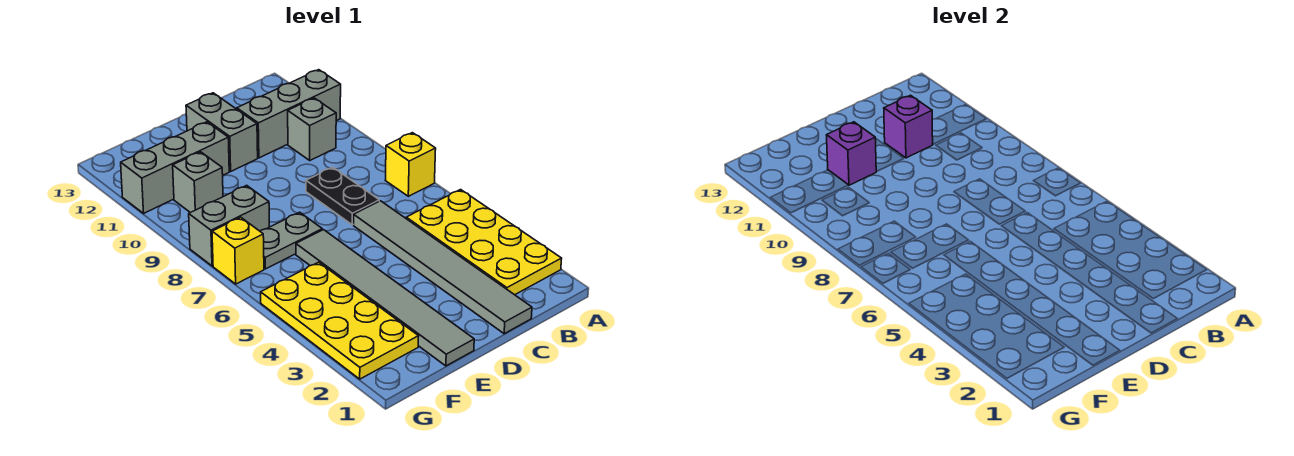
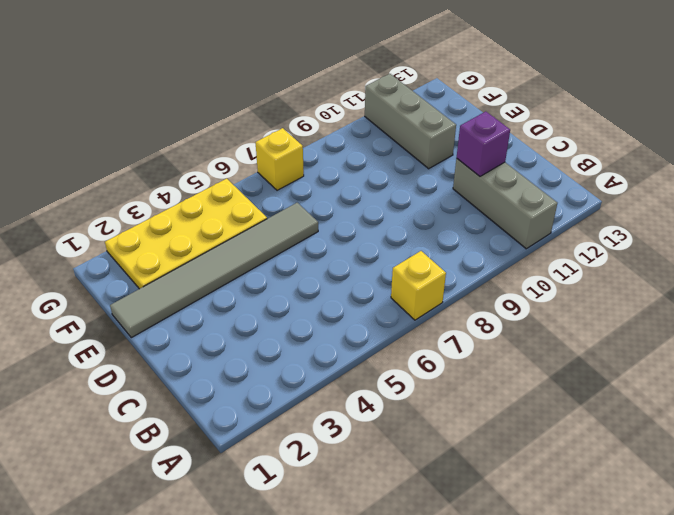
none -> yellow 2x4 plate [406,190,562,295]
none -> grey 1x1 brick [288,98,336,160]
none -> grey 1x6 tile [354,201,532,334]

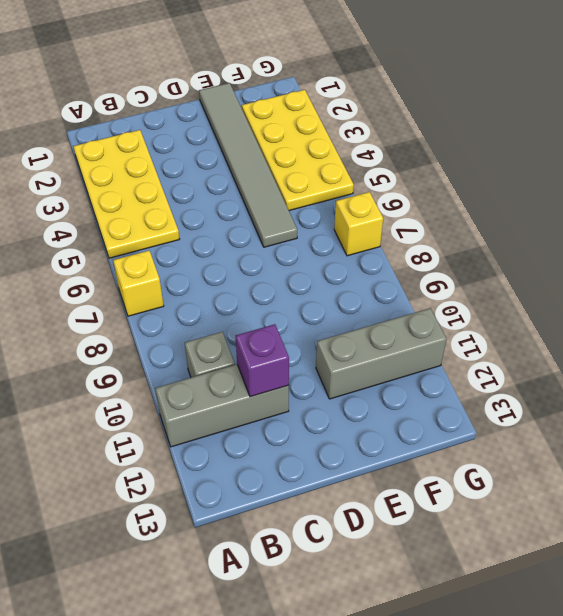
none -> grey 1x6 tile [354,201,532,334]
none -> black 1x2 plate [306,167,379,225]
none -> grey 1x2 brick [186,93,258,171]

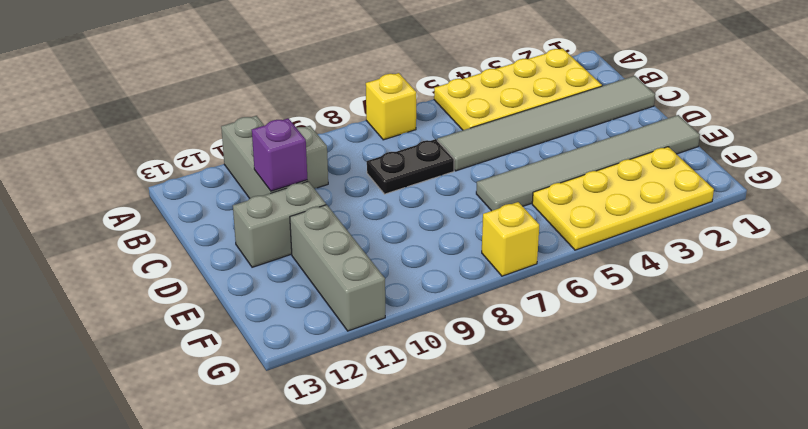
none -> grey 1x2 plate [260,212,322,269]
none -> grey 1x2 brick [189,185,270,266]
none -> grey 1x1 brick [173,152,223,213]

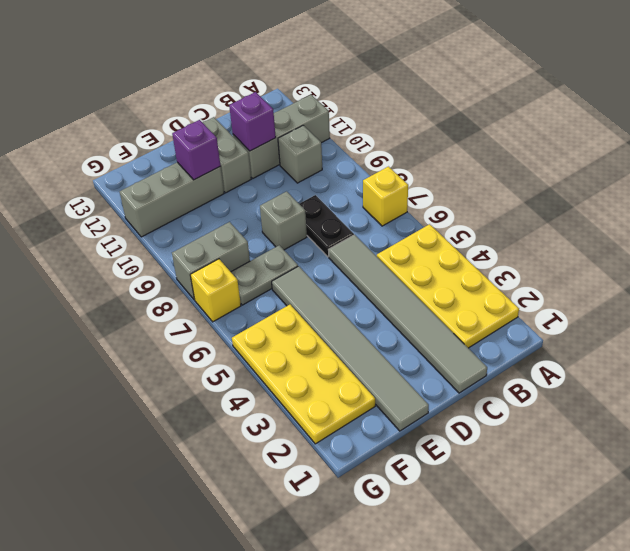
grey 1x1 brick [260,191,307,250] -> grey 1x1 brick moved to [173,152,223,213]

